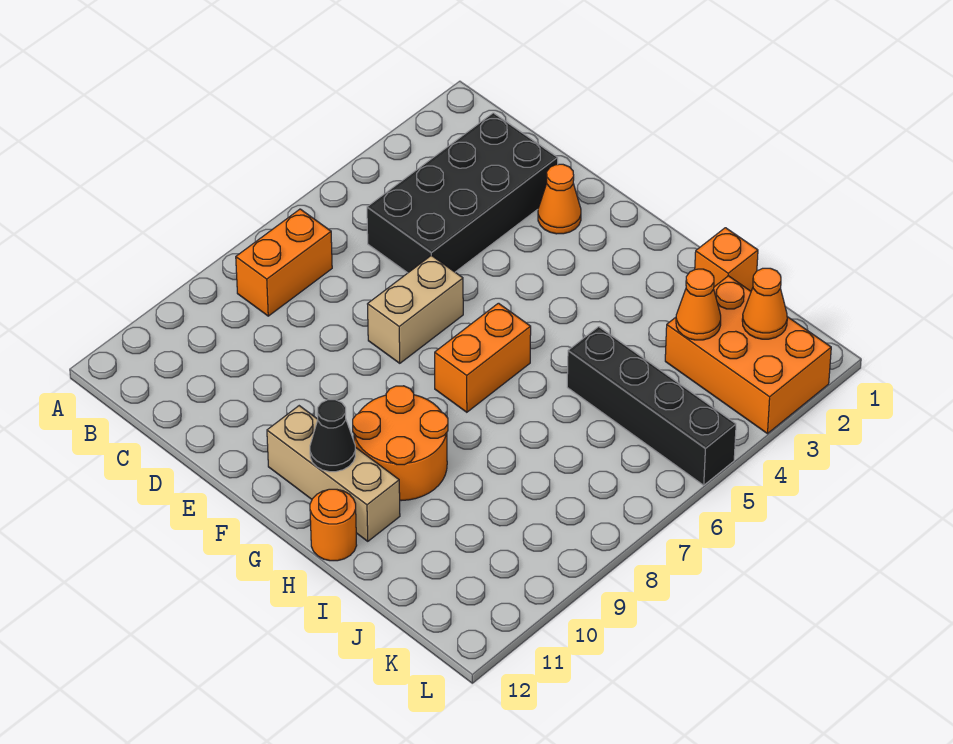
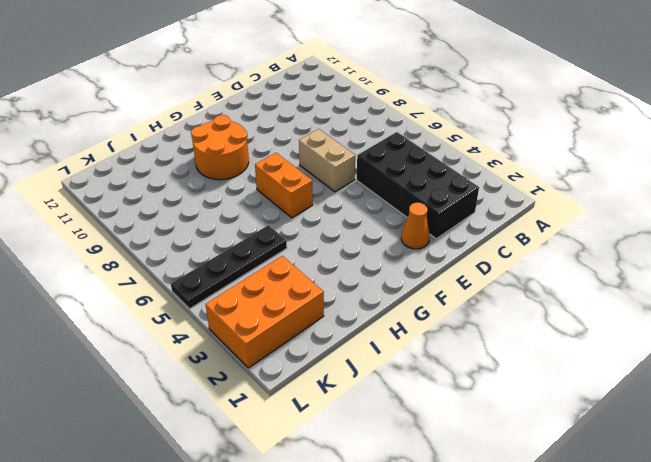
black 1x4 plate [171,225,287,309] -> black 1x4 brick [567,327,736,485]
none -> orange 1x2 brick [236,209,332,316]
none -> tan 1x3 brick [267,406,400,541]
none -> orange 1x1 round brick [310,489,357,561]

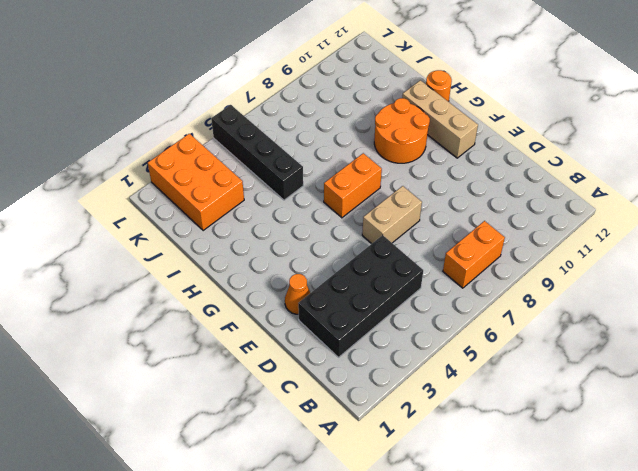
none -> orange 1x1 brick [695,228,758,291]
none -> black 1x1 cone [310,400,355,472]
none -> orange 1x1 cone [676,269,721,340]

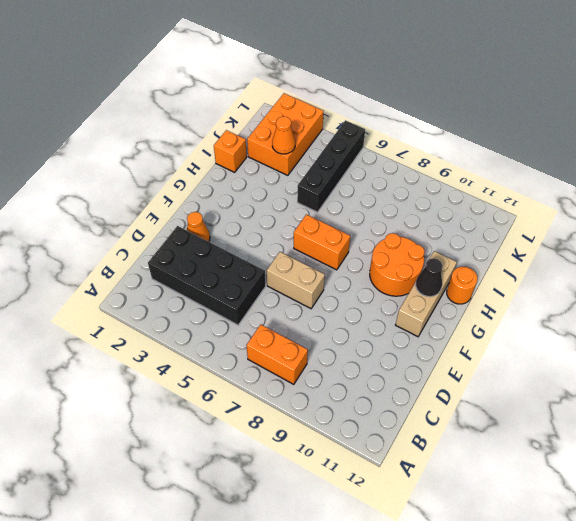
none -> orange 1x1 cone [742,268,787,339]

